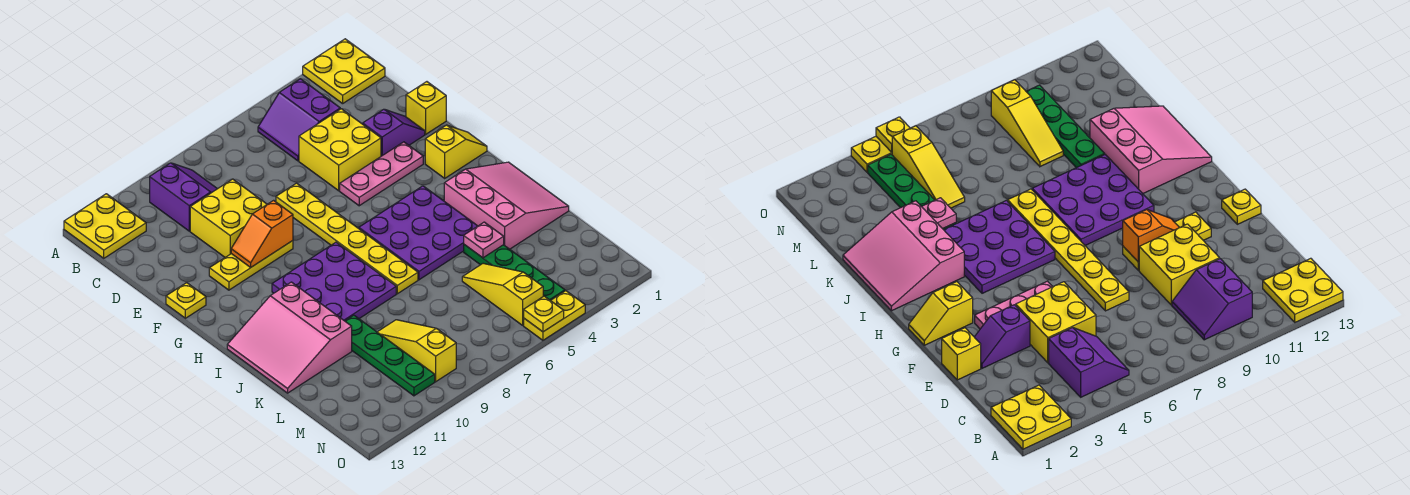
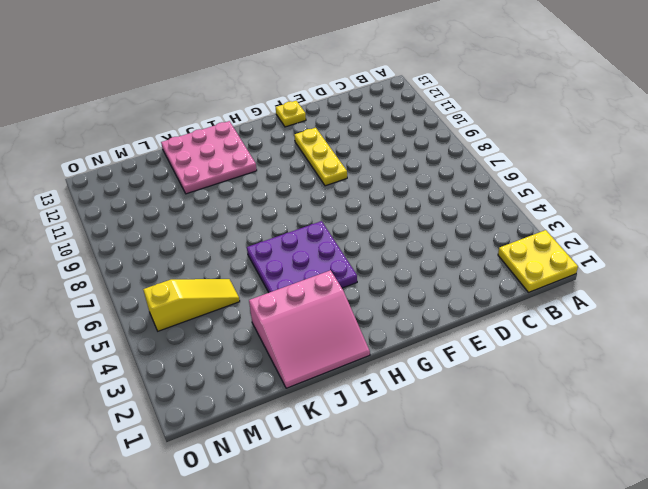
pink 3x3 plate [161,121,257,194] -> pink 3x3 slope [227,282,352,393]
none -> yellow 2x2 plate [64,194,146,258]
none -> purple 2x2 slope [258,79,340,161]
none -> purple 2x2 slope [150,163,217,231]

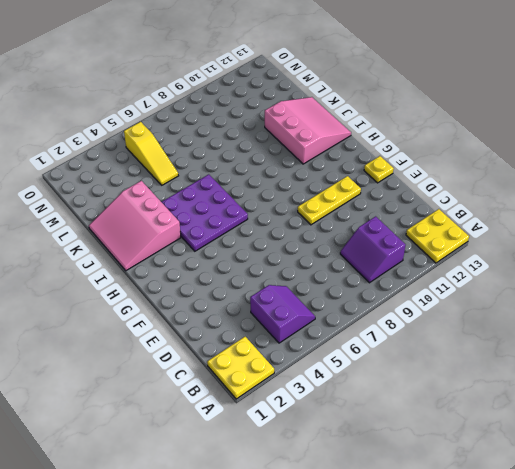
none -> yellow 2x2 brick [299,109,381,191]
none -> yellow 2x2 brick [190,179,267,257]
none -> yellow 1x1 brick [406,82,446,134]

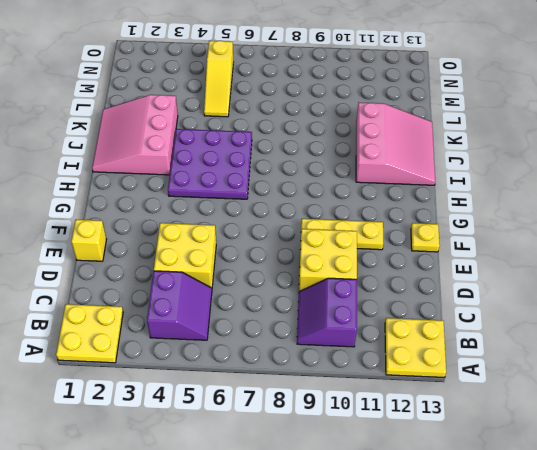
none -> purple 1x2 slope [363,109,425,156]
none -> yellow 1x6 plate [276,183,418,294]
none -> pink 1x3 plate [340,142,423,206]

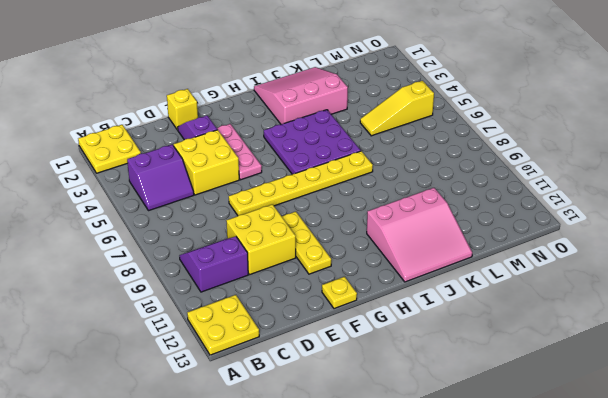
none -> yellow 1x2 slope [425,125,487,178]
none -> purple 3x3 plate [272,242,396,321]
none -> green 1x4 plate [464,245,565,301]

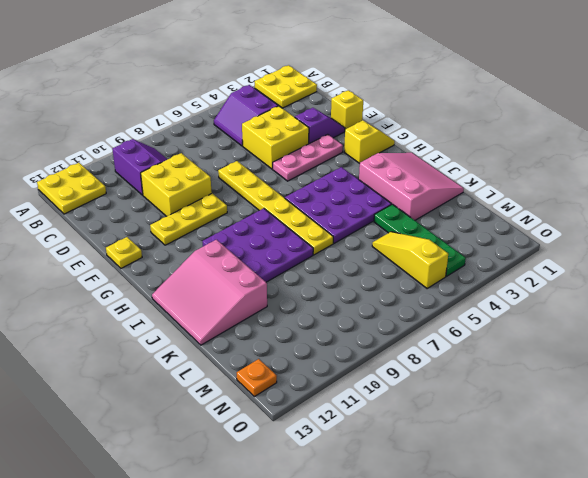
orange 1x1 plate [237,359,277,397] -> none
none -> green 1x4 plate [345,315,435,396]
none -> yellow 1x3 slope [378,320,456,382]
none -> yellow 1x2 plate [524,291,585,340]

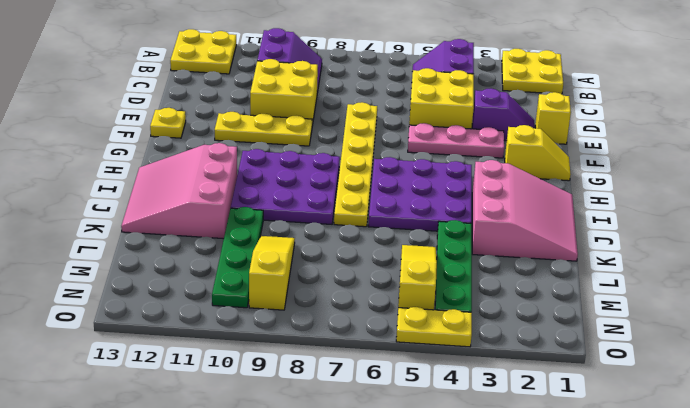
none -> orange 1x2 slope [231,200,293,268]
none -> pink 1x1 plate [464,222,504,258]
none -> yellow 1x1 plate [524,296,564,332]

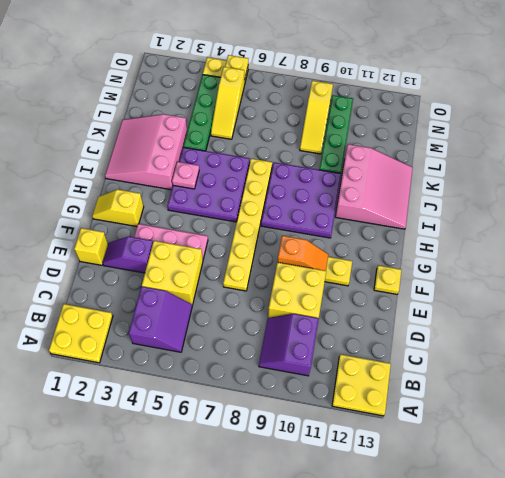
pink 1x1 plate [172,162,199,189] -> pink 1x1 plate moved to [464,222,504,258]

